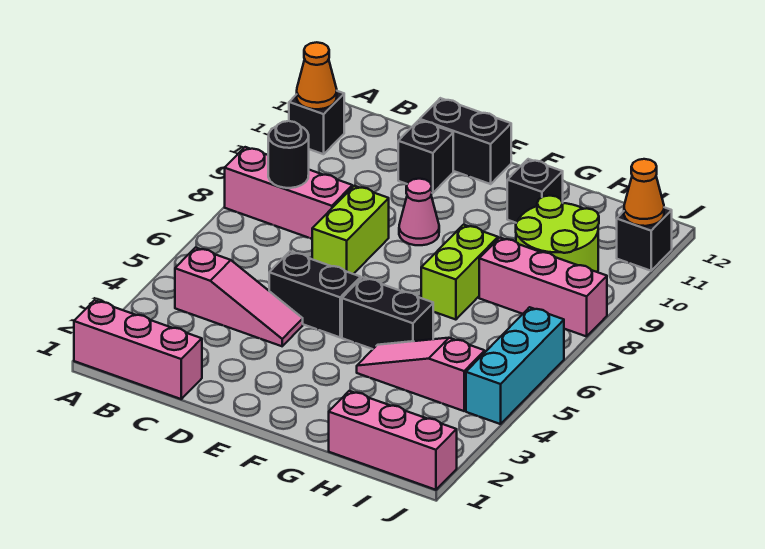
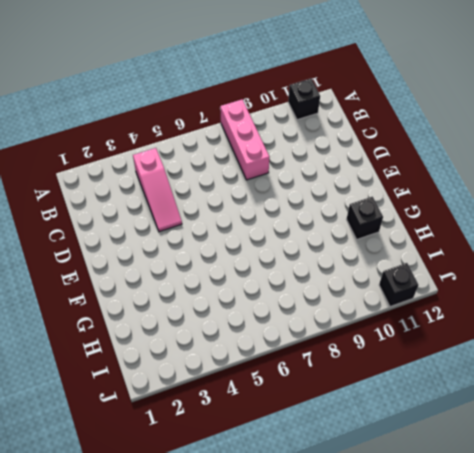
none -> pink 1x3 brick [74,300,202,399]
none -> black 1x2 brick [269,252,361,337]
none -> lime 1x2 brick [312,186,389,274]

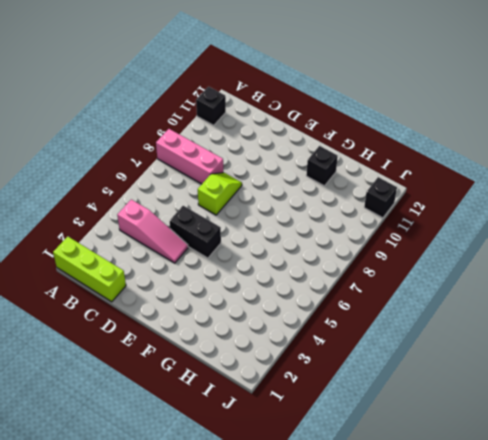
lime 1x3 brick [53,237,126,302] -> pink 1x3 brick [74,300,202,399]
lime 1x2 slope [198,173,242,215] -> lime 1x2 brick [312,186,389,274]
none -> black 1x1 brick [398,120,453,193]
none -> black 1x2 brick [420,98,511,184]
none -> pink 1x1 cone [399,179,439,245]

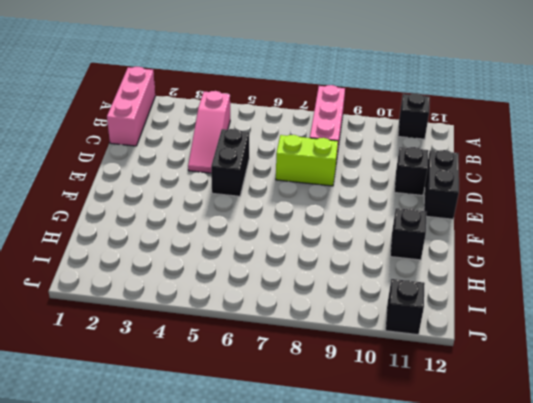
none -> pink 1x1 cone [399,179,439,245]
none -> black 1x2 brick [342,277,433,349]
none -> pink 1x3 slope [357,338,485,411]

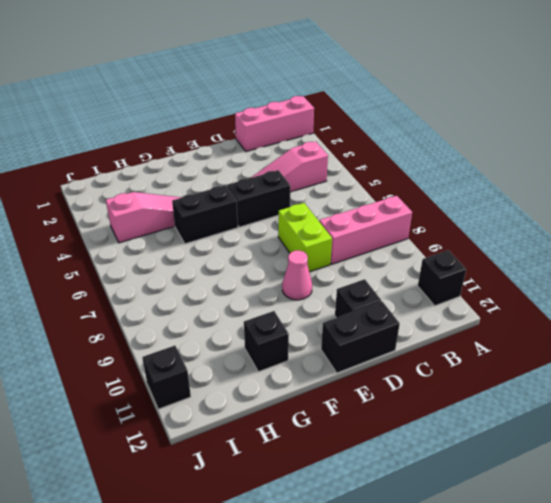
none -> lime 1x2 brick [421,225,498,320]
none -> pink 1x3 brick [329,391,457,490]
none -> pink 1x3 brick [479,238,607,336]

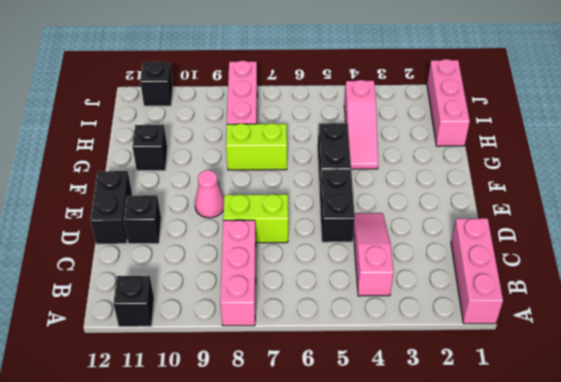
none -> lime 2x2 round brick [516,196,599,272]
none -> cyan 1x3 brick [466,307,564,424]
none -> orange 1x1 cone [297,42,337,109]

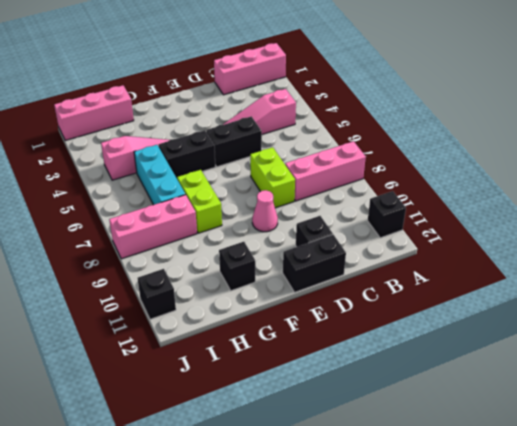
cyan 1x3 brick [134,145,185,205] -> cyan 1x3 brick moved to [466,307,564,424]
none -> lime 2x2 round brick [516,196,599,272]
none -> orange 1x1 cone [297,42,337,109]
none -> black 1x1 round brick [268,121,309,188]

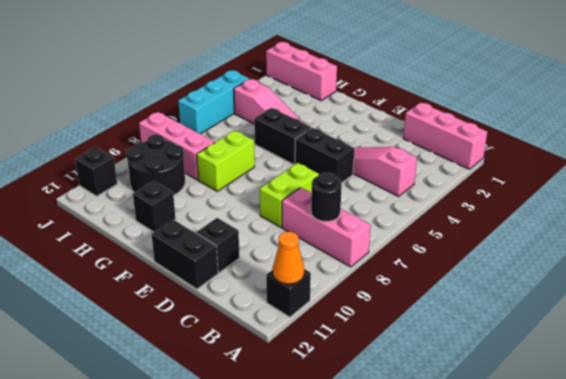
black 2x2 round brick [126,134,185,195] -> lime 2x2 round brick [516,196,599,272]
none -> pink 1x1 cone [399,179,439,245]
none -> orange 1x1 cone [624,159,664,226]

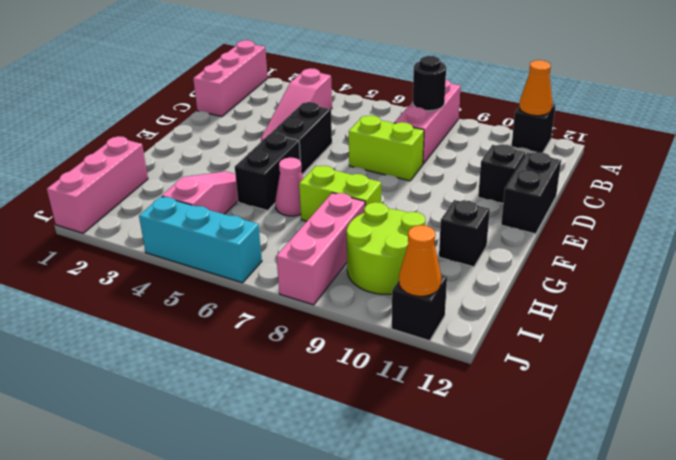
pink 1x1 cone [275,158,303,216] -> pink 1x1 cone moved to [399,179,439,245]

